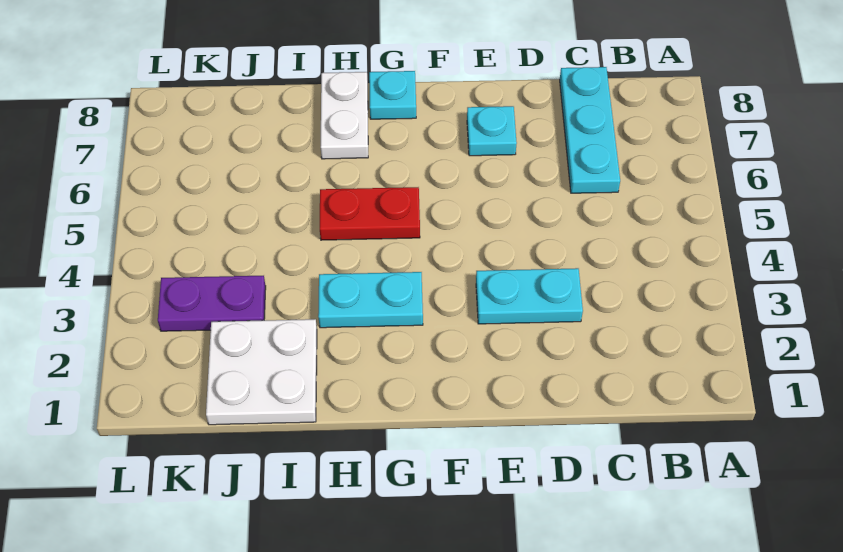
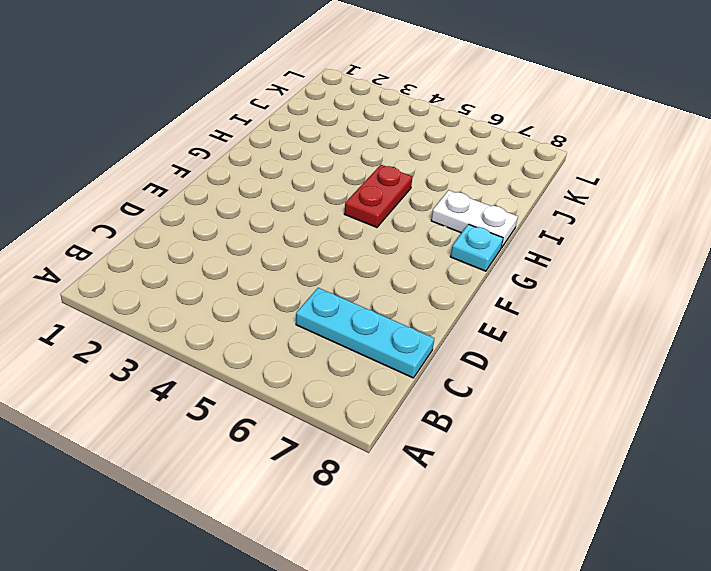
none -> cyan 1x2 plate [476,268,583,324]
none -> cyan 1x1 plate [467,106,517,156]

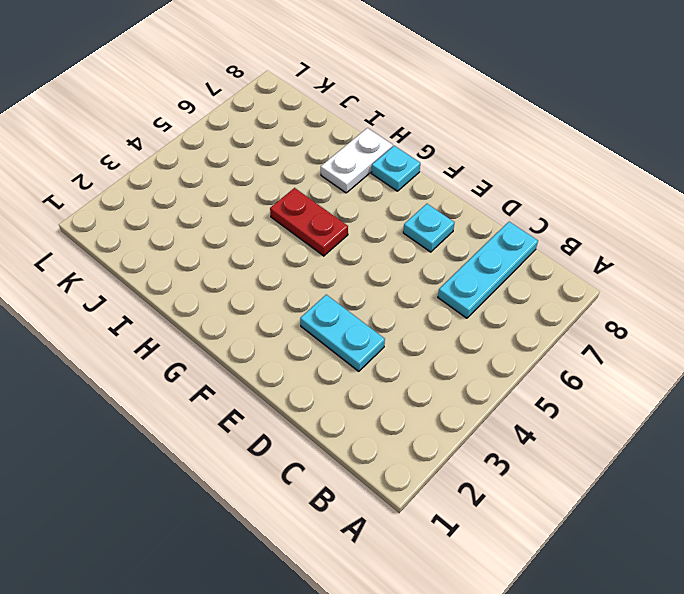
none -> cyan 1x2 plate [318,272,423,328]
none -> white 2x2 plate [206,319,317,425]

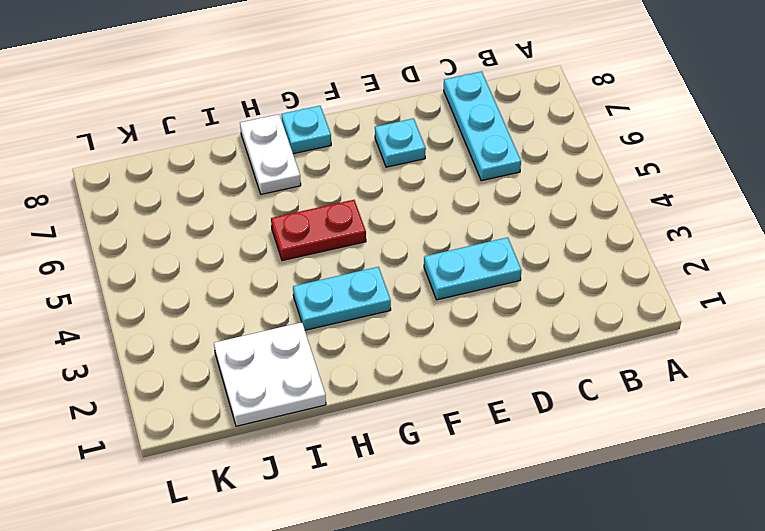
none -> purple 1x2 plate [158,276,266,331]

